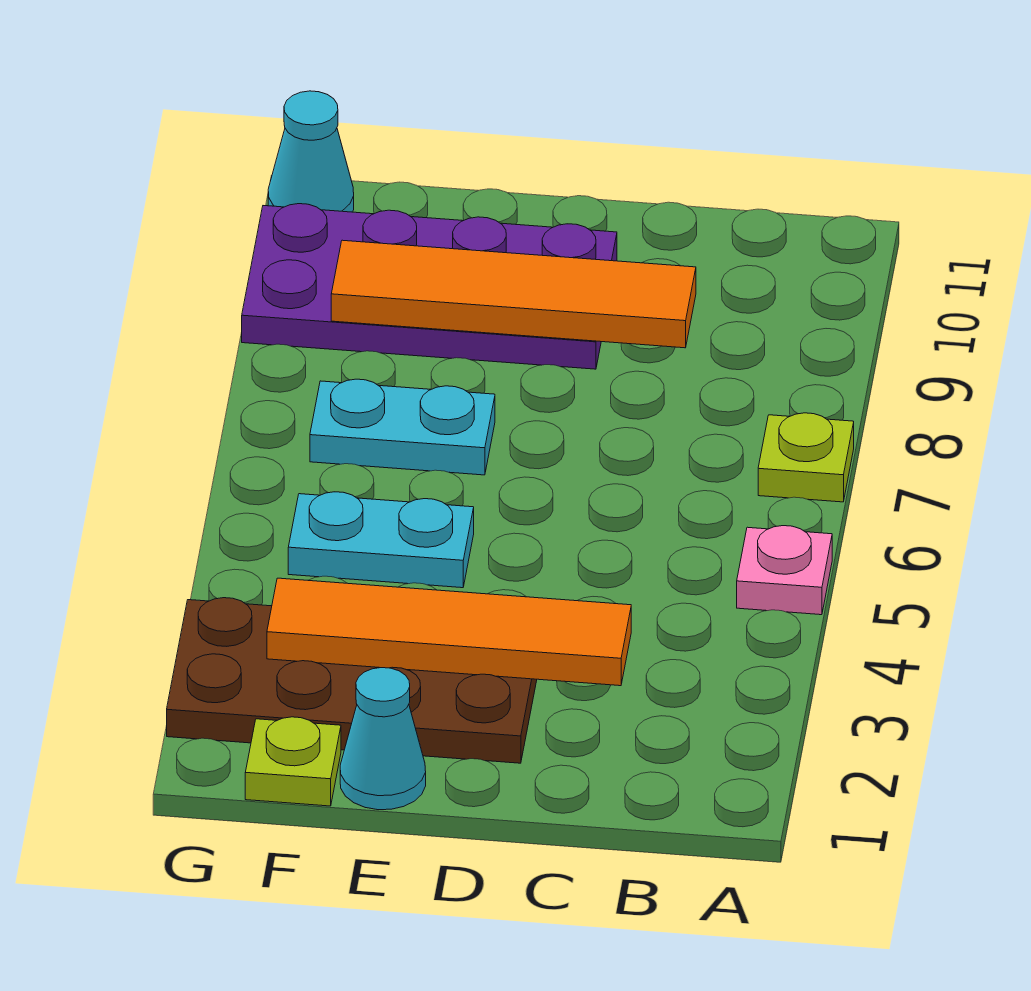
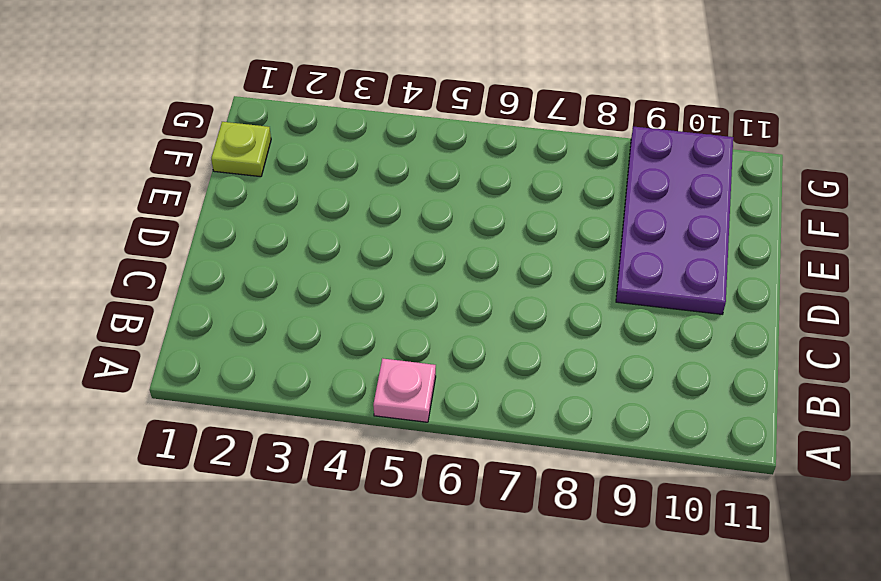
none -> lime 1x1 plate [758,413,854,502]
none -> brown 2x4 plate [167,598,537,763]

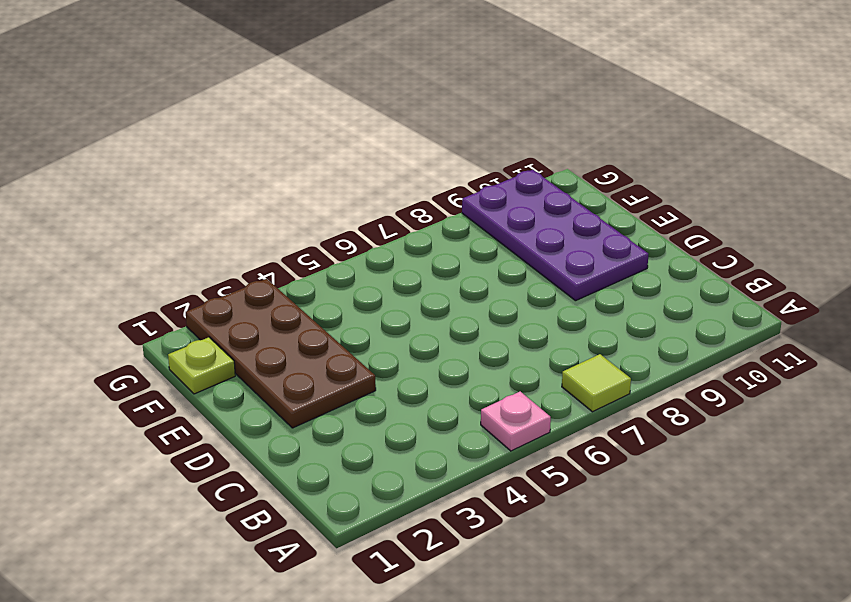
lime 1x1 tile [562,354,631,412] -> lime 1x1 plate [758,413,854,502]
none -> cyan 1x1 cone [340,668,426,810]
none -> cyan 1x2 plate [288,492,474,588]

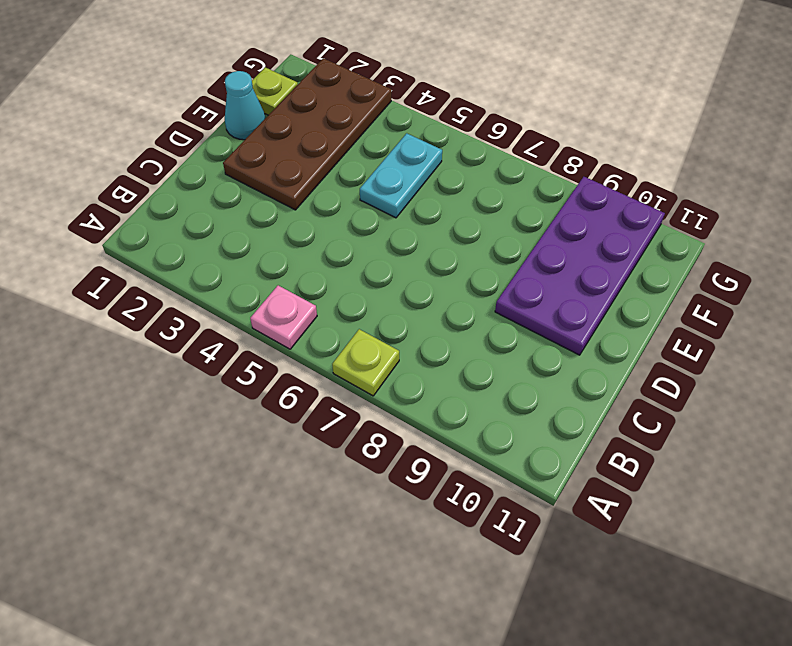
none -> cyan 1x2 plate [310,379,495,475]
none -> cyan 1x1 cone [268,91,354,212]

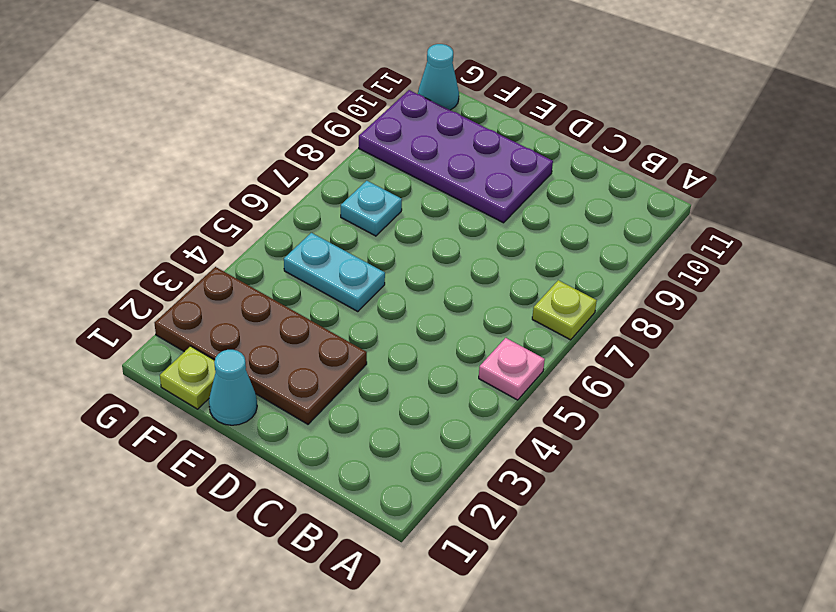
cyan 1x1 plate [341,181,402,236] -> cyan 1x2 plate [310,379,495,475]
none -> orange 1x4 tile [267,578,631,686]
none -> orange 1x4 tile [331,240,696,348]

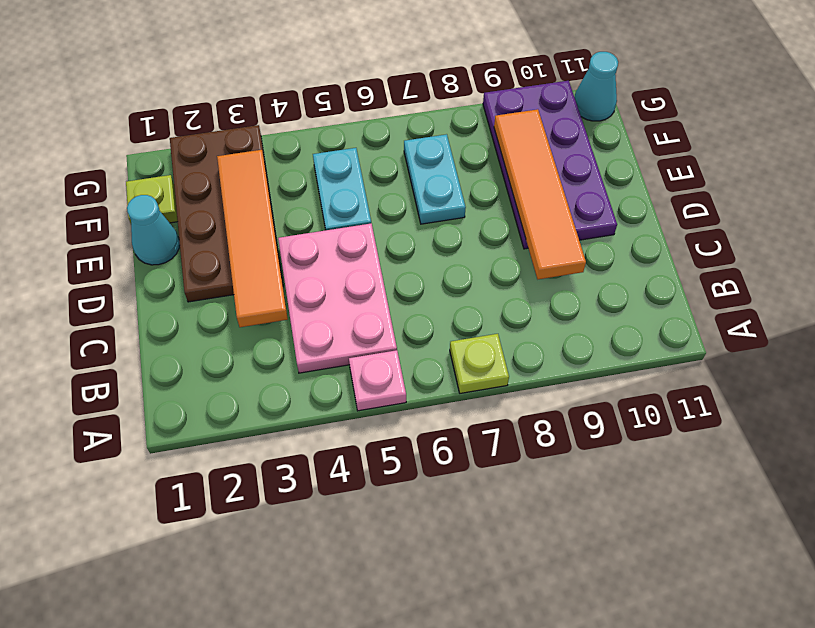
pink 2x3 plate [278,223,397,373] -> none

